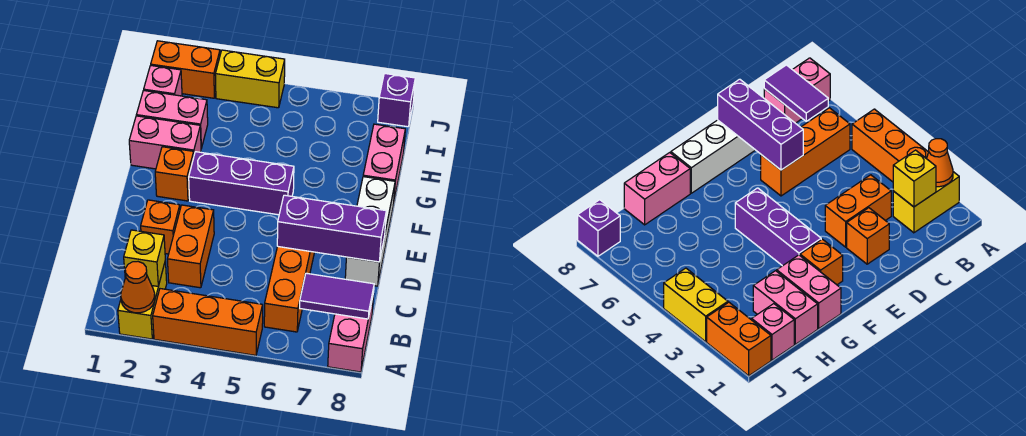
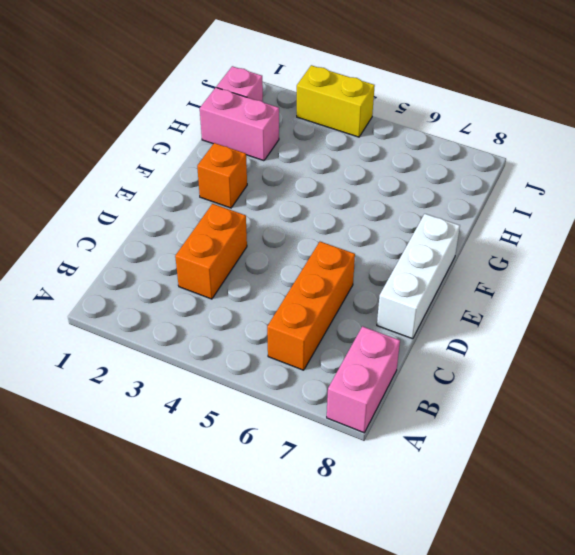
none -> yellow 1x2 brick [118,261,167,339]
none -> orange 1x3 brick [153,289,263,355]
none -> orange 1x1 brick [141,200,180,254]

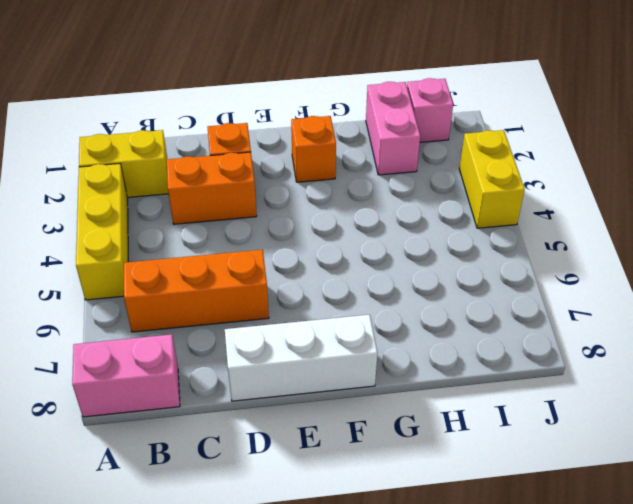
yellow 1x3 brick [76,164,128,300] -> orange 1x3 brick [153,289,263,355]
none -> purple 1x3 brick [189,152,294,215]
none -> pink 1x2 brick [129,116,201,169]
none -> pink 1x2 brick [363,124,405,200]

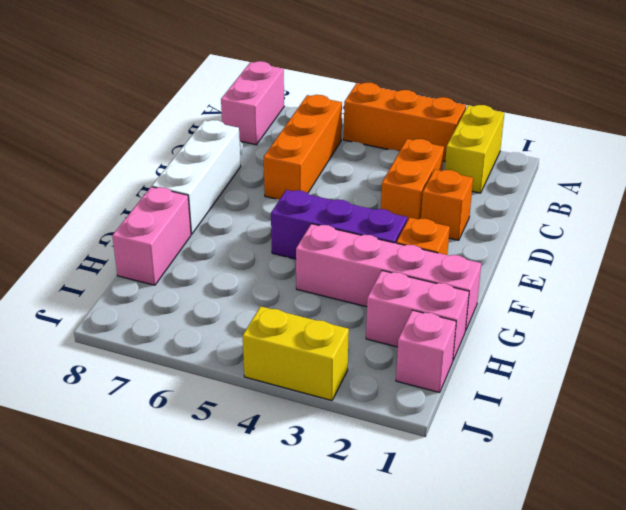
pink 1x4 brick [296,224,481,331] -> pink 1x2 brick [129,116,201,169]
none -> orange 1x2 brick [151,41,220,98]
none -> purple 1x1 brick [378,73,415,127]
none -> orange 1x1 cone [121,262,155,313]

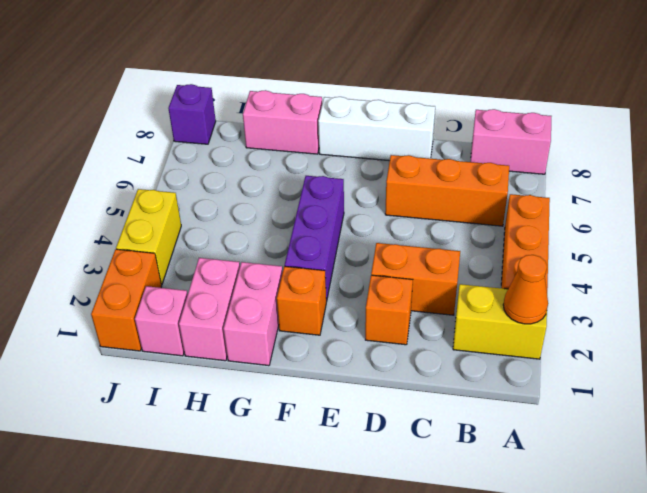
none -> yellow 1x1 brick [124,230,165,286]
none -> purple 1x2 tile [300,273,374,319]
none -> purple 1x3 brick [277,195,386,262]

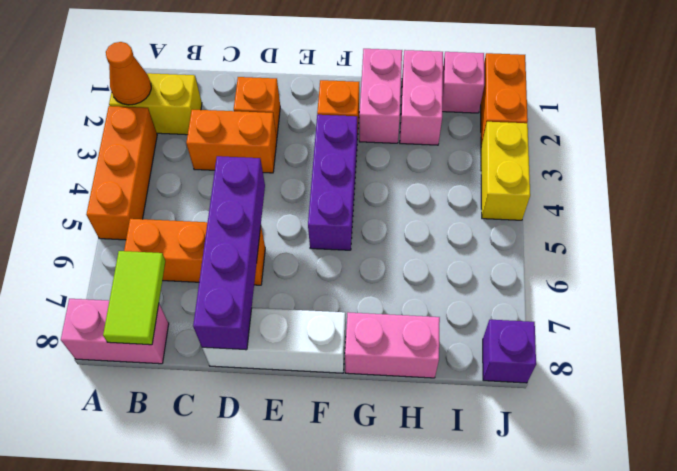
lime 1x2 tile [103,251,165,345] -> purple 1x2 tile [300,273,374,319]
purple 1x4 brick [193,156,265,350] -> purple 1x3 brick [277,195,386,262]
none -> yellow 1x1 brick [124,230,165,286]

